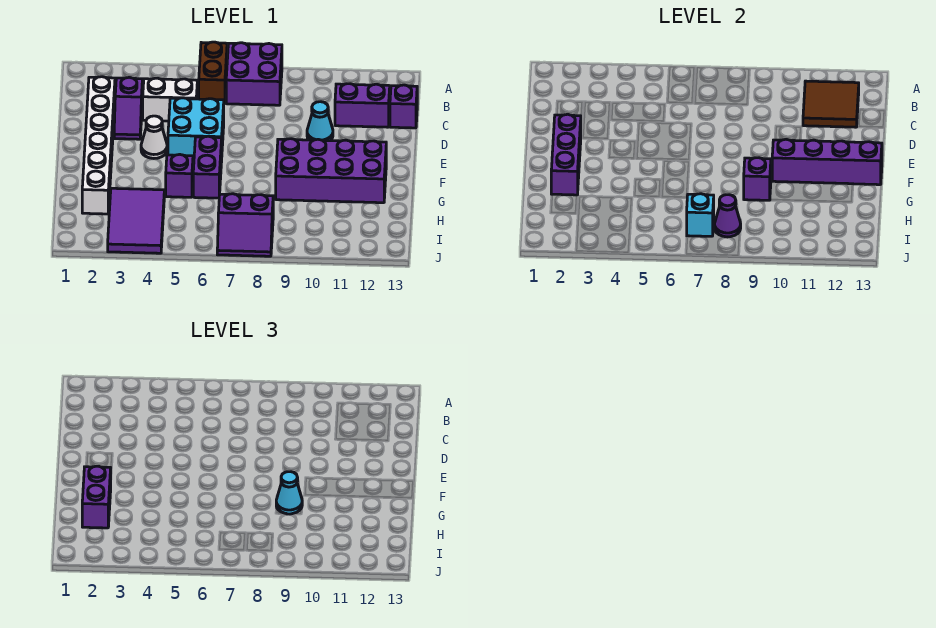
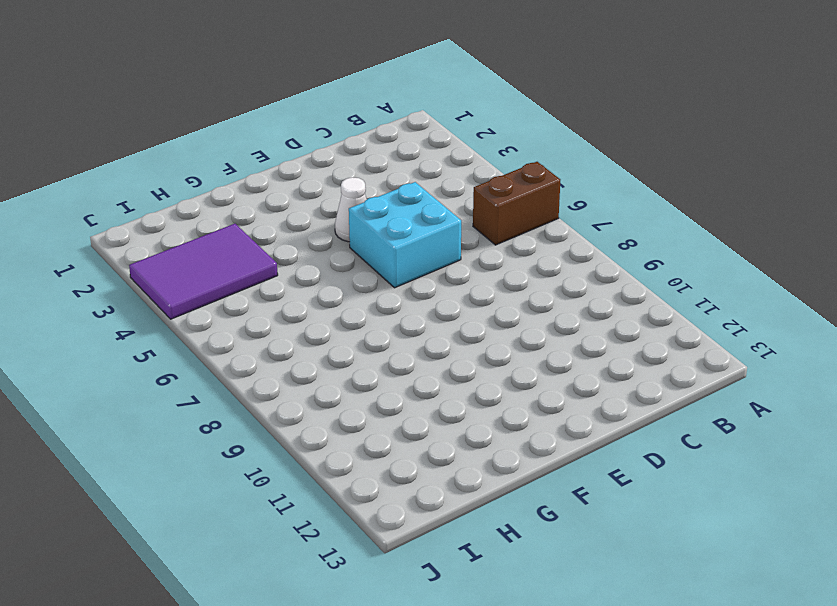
none -> purple 2x2 brick [226,43,282,105]
none -> white 1x6 brick [82,77,115,214]
none -> purple 1x2 slope [114,77,142,139]

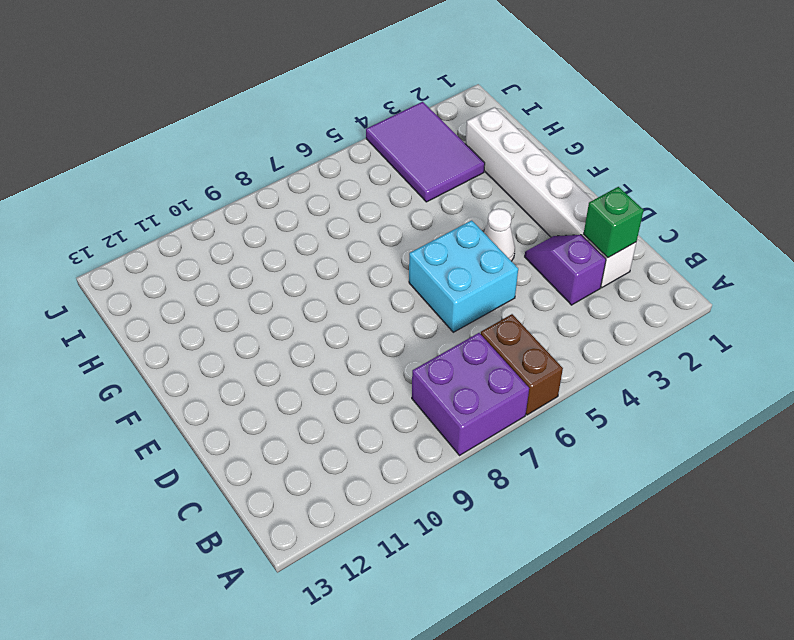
green 1x1 brick [584,187,644,258] -> none
none -> white 1x2 brick [143,78,197,121]
none -> purple 1x2 brick [335,84,390,127]
none -> purple 1x1 brick [390,85,417,128]

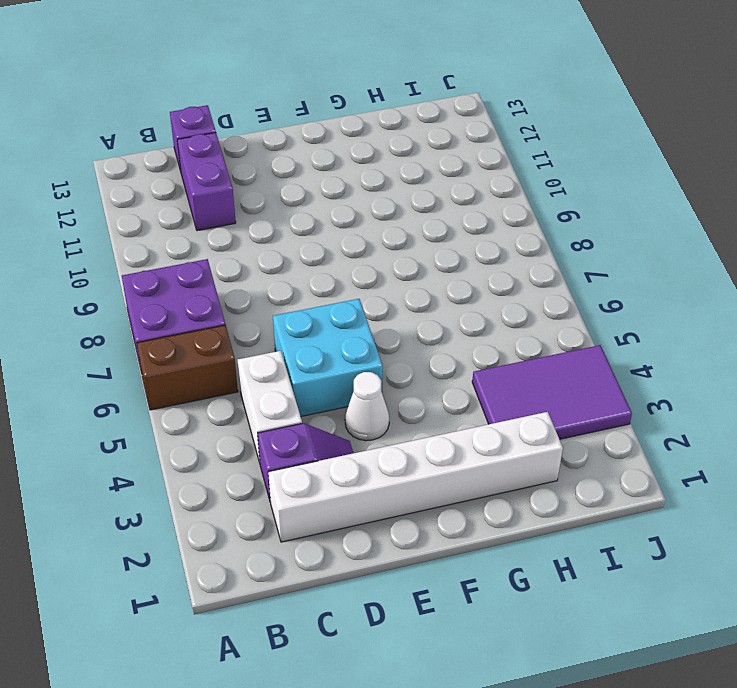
none -> cyan 1x1 cone [307,102,333,141]
none -> purple 1x2 brick [193,136,222,198]
none -> purple 2x4 brick [276,139,386,203]

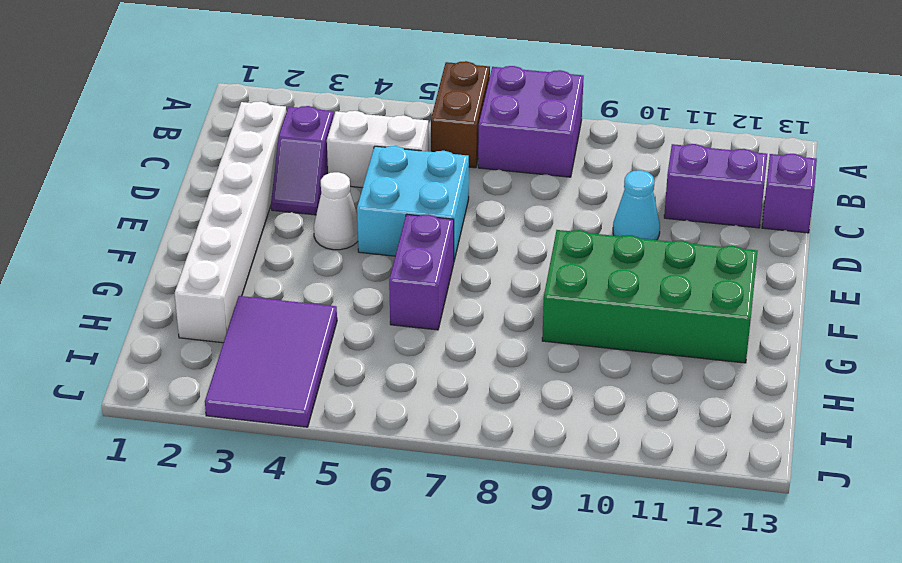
green 2x4 brick [542,230,758,363] -> purple 2x4 brick [276,139,386,203]
none -> purple 1x1 brick [166,154,193,197]
none -> purple 2x2 slope [217,194,273,256]
none -> brown 2x2 tile [803,81,859,127]

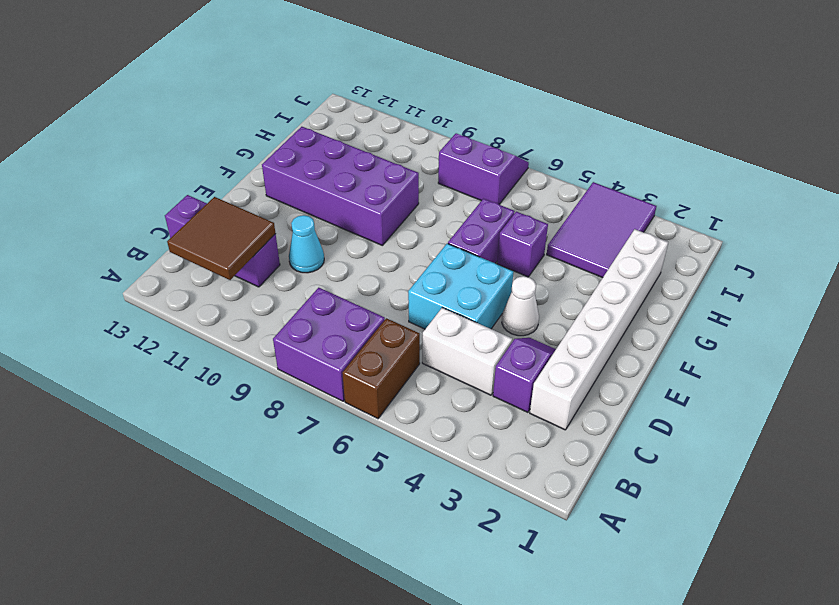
none -> purple 1x3 brick [551,114,581,195]
none -> purple 1x4 brick [772,139,882,185]
none -> purple 1x1 brick [744,158,771,200]

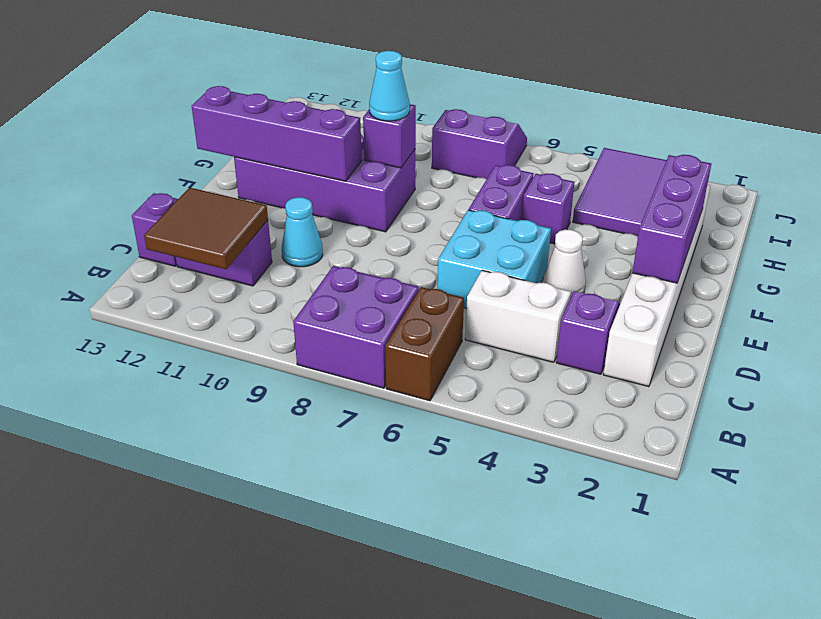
none -> cyan 1x1 brick [687,194,714,236]
none -> purple 1x1 cone [715,195,741,237]
none -> purple 1x2 brick [82,466,111,528]

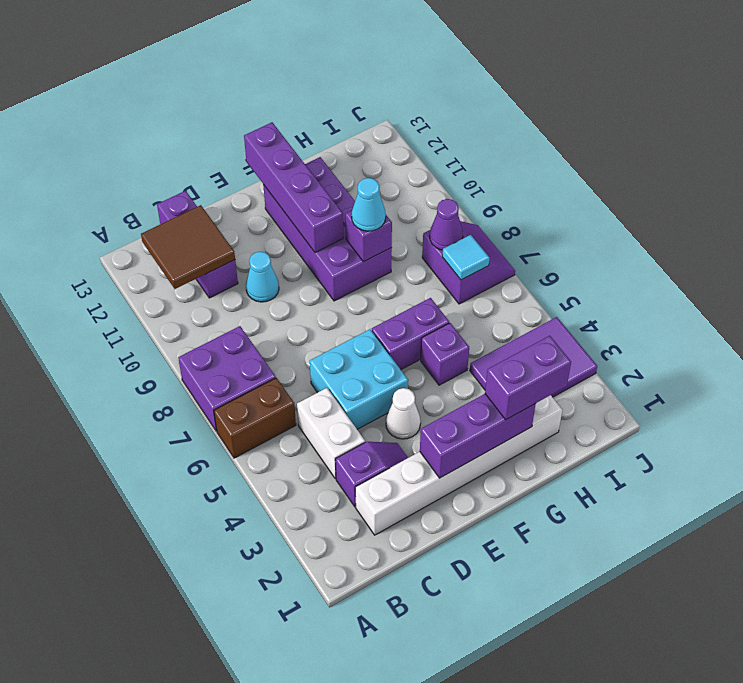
cyan 1x1 tile [442,235,489,280] -> cyan 1x1 brick [687,194,714,236]

